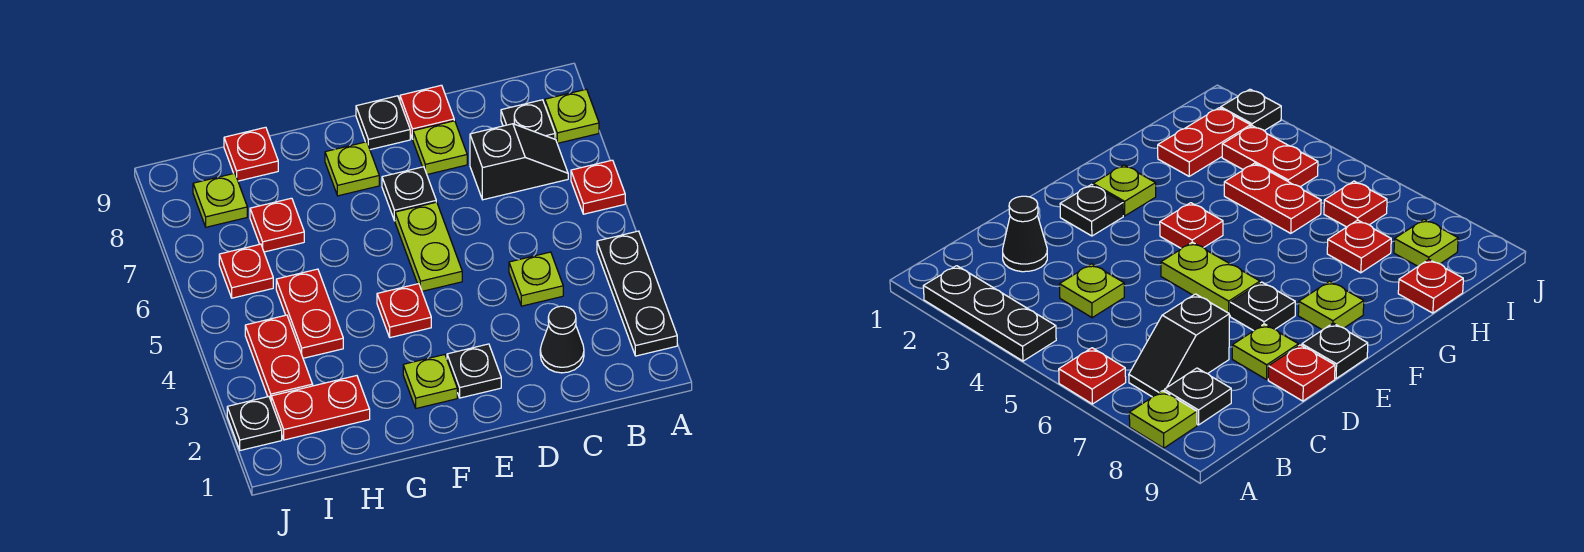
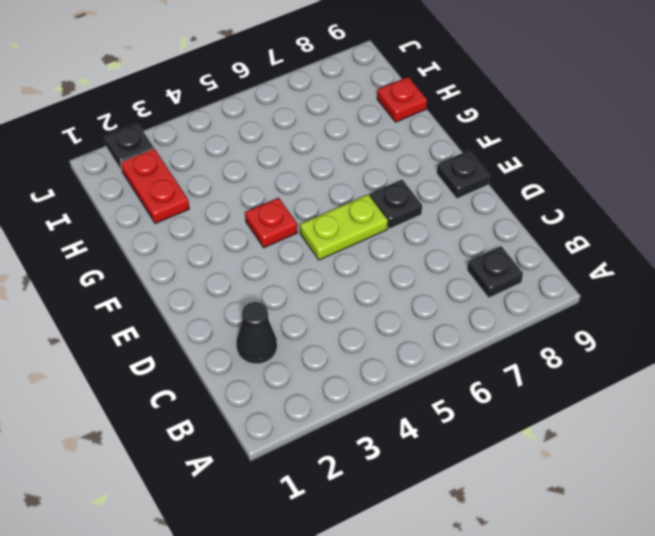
none -> black 1x3 plate [597,231,677,356]
none -> red 1x1 plate [571,160,625,214]
none -> lime 1x1 plate [545,89,599,143]

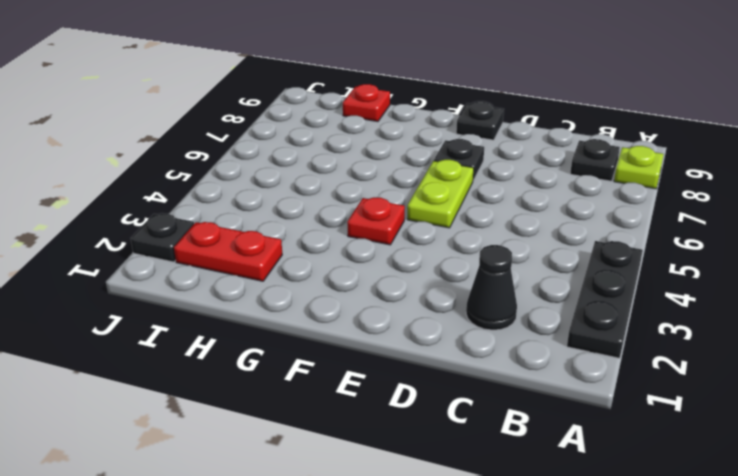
none -> red 1x1 plate [571,160,625,214]
none -> black 1x2 slope [470,124,568,200]
none -> lime 1x1 plate [509,252,563,306]

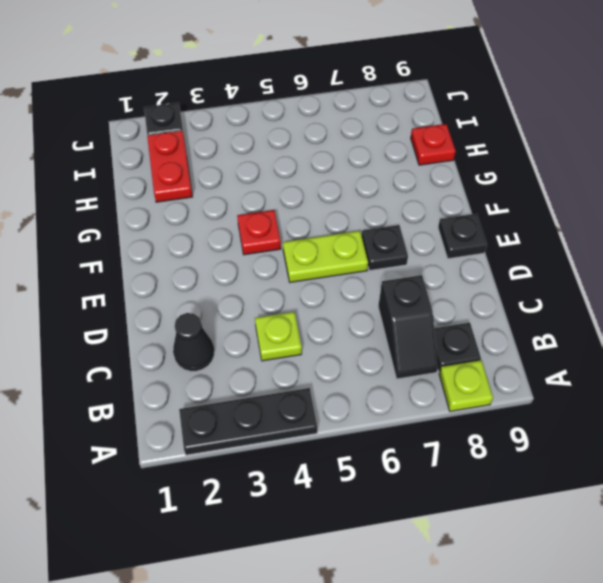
none -> red 1x1 plate [571,160,625,214]
none -> lime 1x1 plate [413,121,467,174]
none -> red 1x1 plate [400,85,454,139]

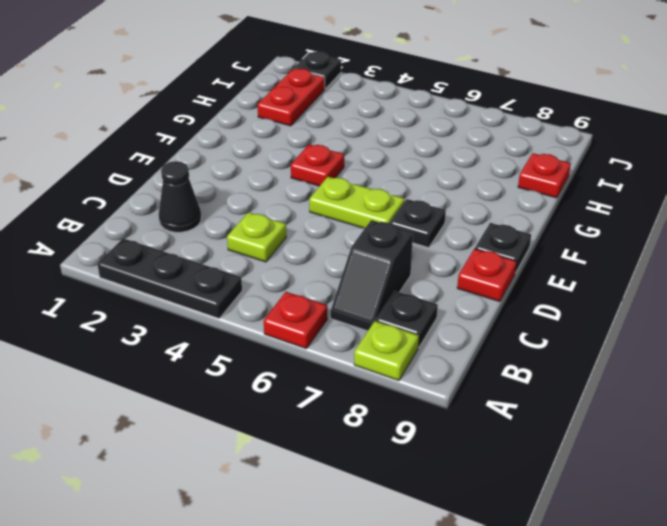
none -> lime 1x1 plate [413,121,467,174]
none -> black 1x1 plate [447,344,501,398]
none -> lime 1x1 plate [403,355,457,408]

